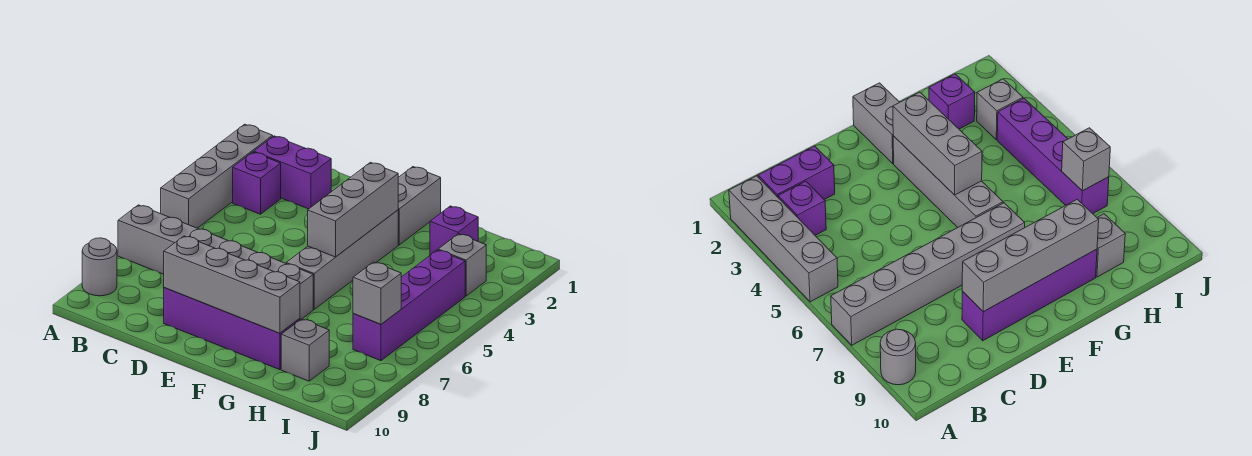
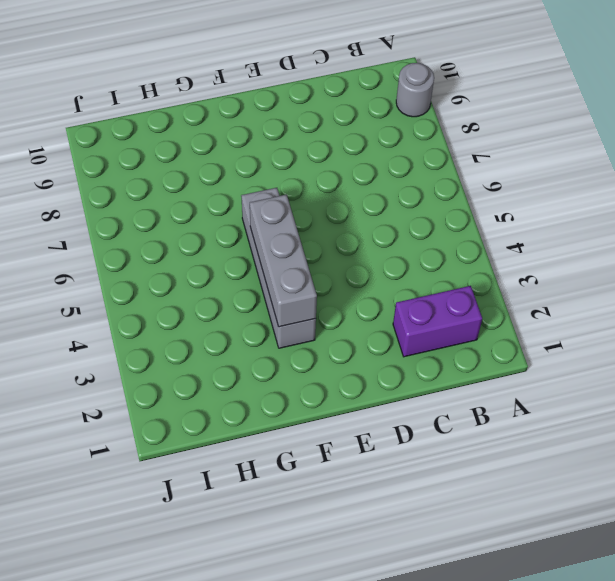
none -> grey 1x4 brick [161,124,273,228]
none -> grey 1x6 brick [118,205,313,320]
none -> purple 1x1 brick [233,152,281,214]

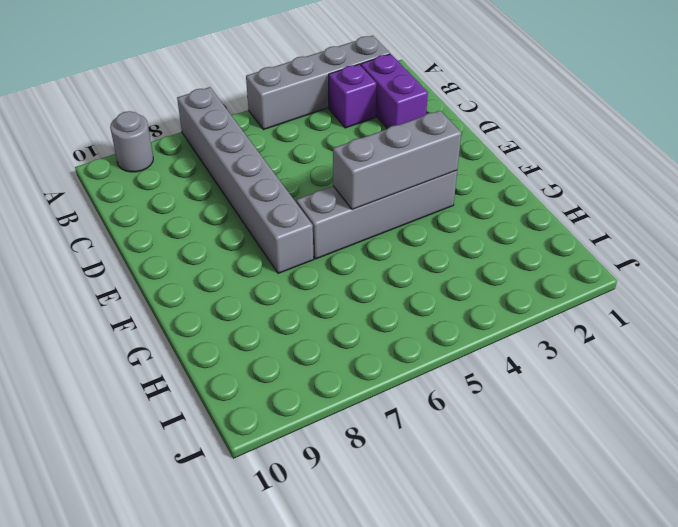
none -> purple 1x4 brick [164,288,300,370]
none -> grey 1x2 brick [398,167,441,245]
none -> purple 1x1 brick [430,206,478,255]

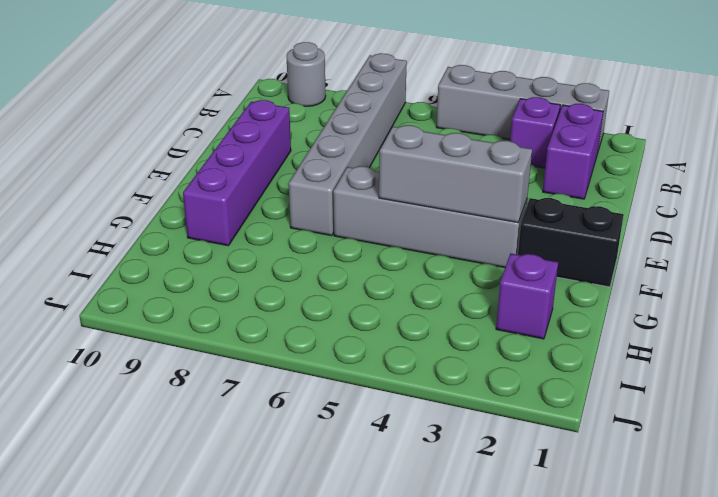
black 1x2 brick [518,198,624,287] -> grey 1x2 brick [398,167,441,245]
none -> grey 1x1 brick [281,319,329,381]
none -> grey 1x1 brick [438,234,486,296]
none -> purple 1x4 brick [353,250,465,361]

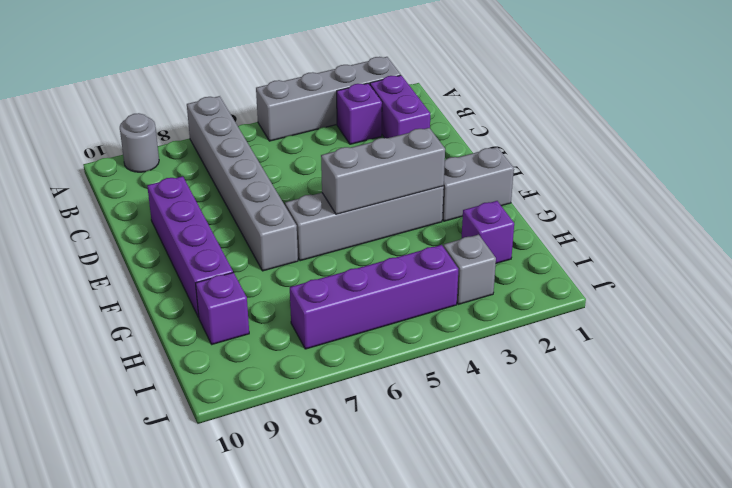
purple 1x1 brick [196,272,249,344] -> grey 1x1 brick [281,319,329,381]
none -> grey 1x4 brick [164,236,300,333]
none -> grey 1x1 brick [353,262,401,324]

